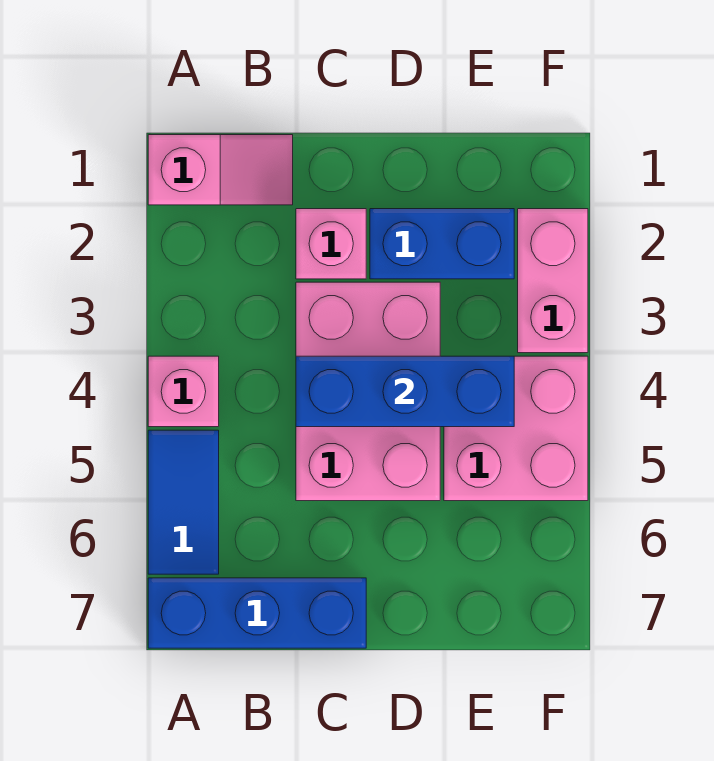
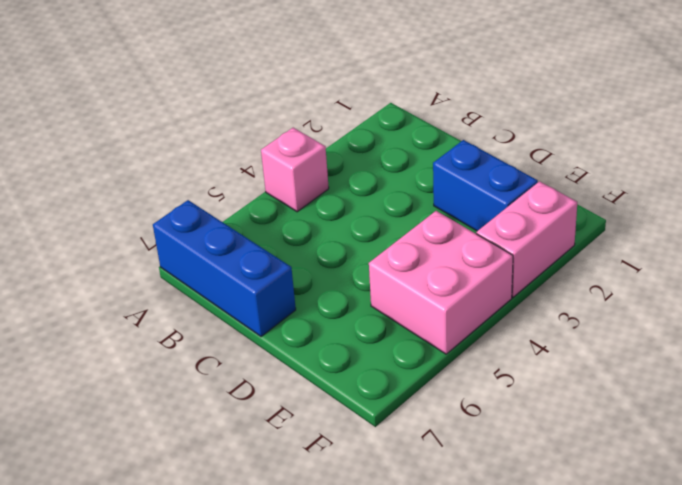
none -> pink 1x2 slope [148,135,293,205]
none -> blue 1x2 tile [148,430,219,574]

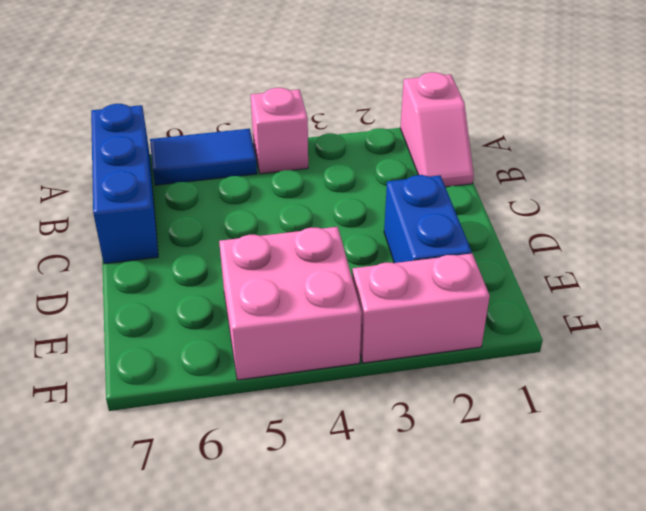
none -> pink 1x1 brick [296,209,366,279]
none -> pink 2x3 brick [296,282,440,501]

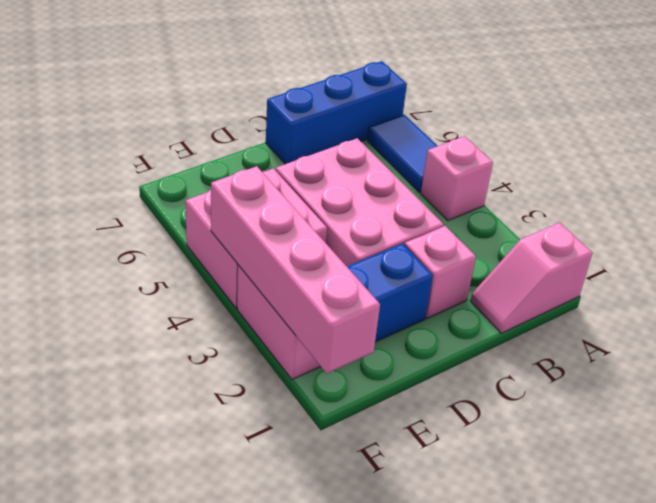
pink 1x4 brick [211,166,380,373] -> none
none -> blue 1x3 brick [296,356,514,427]

